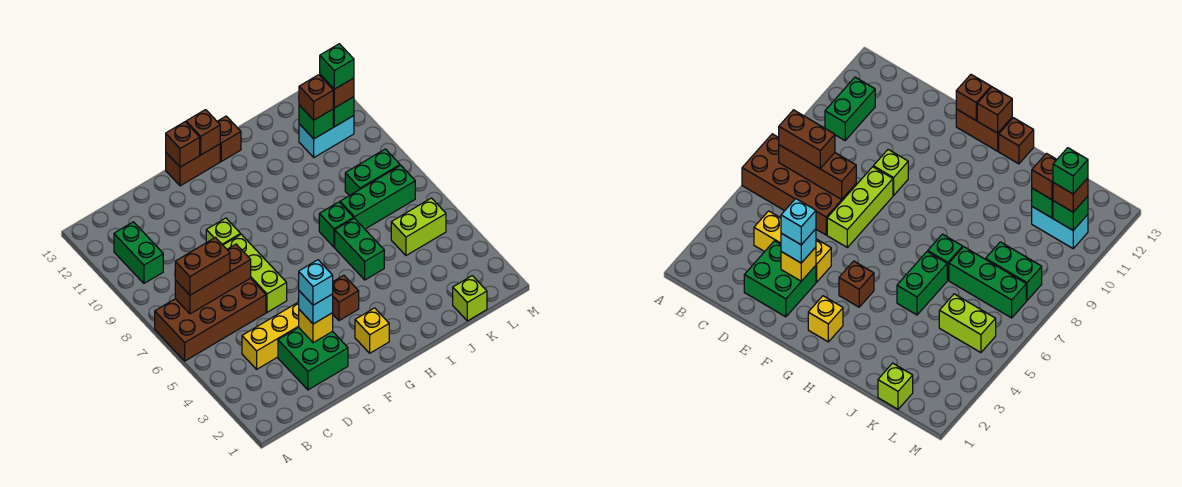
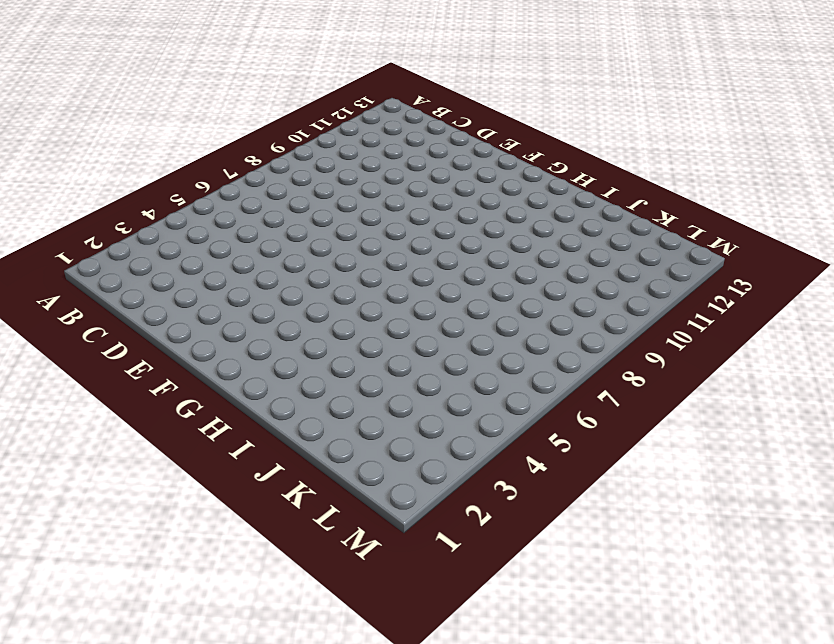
none -> brown 2x4 brick [155,278,266,361]
none -> green 1x2 brick [114,222,163,283]
none -> yellow 1x3 brick [242,302,299,369]

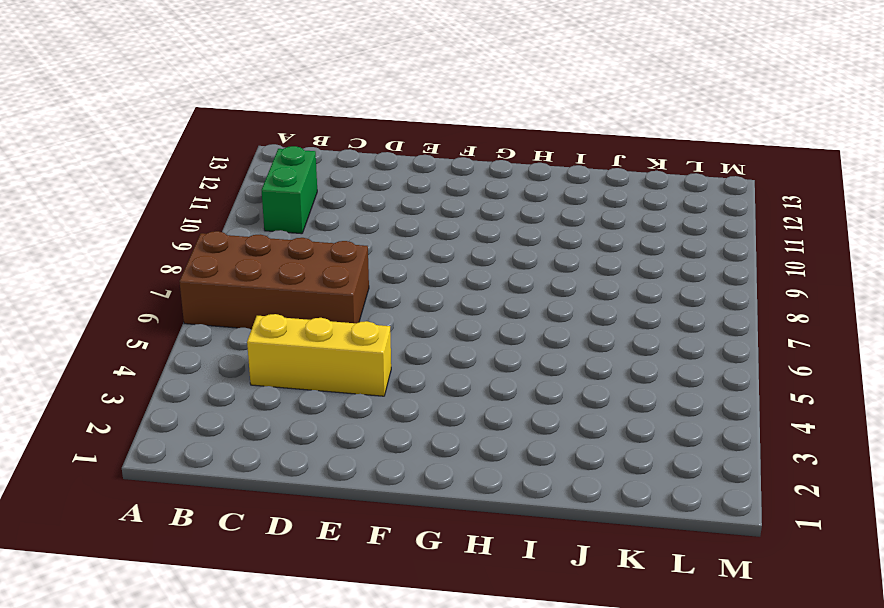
none -> green 2x2 brick [278,327,348,390]
none -> lime 1x3 brick [223,234,287,312]
none -> lime 1x1 brick [206,218,241,245]

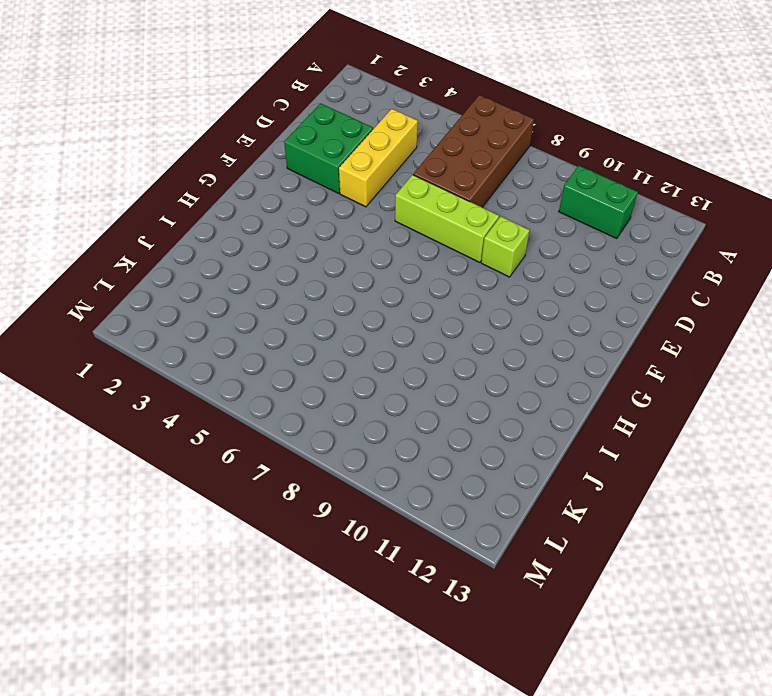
none -> brown 1x2 brick [166,144,220,186]
none -> yellow 1x1 brick [355,308,389,353]
none -> brown 1x1 brick [333,275,359,321]

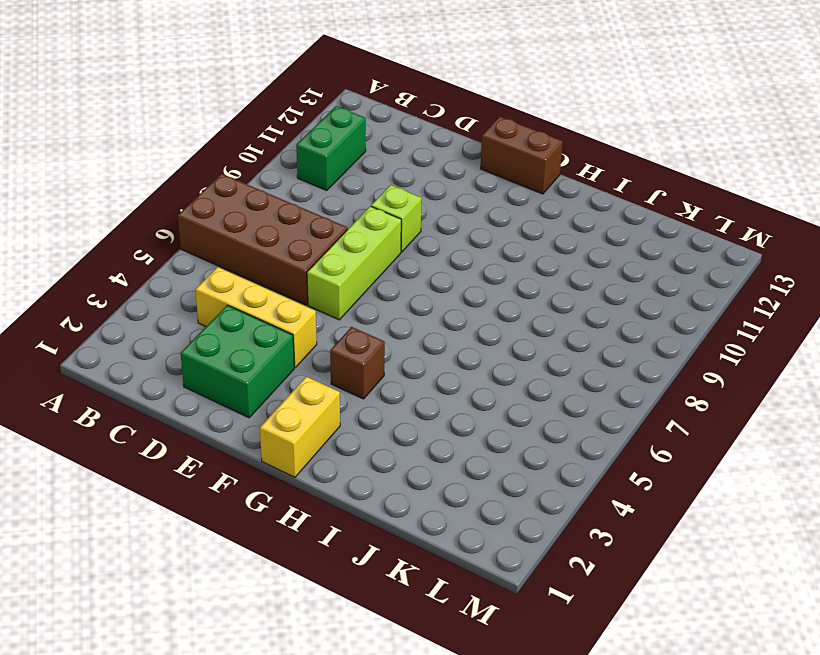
yellow 1x2 brick [260,377,340,477] -> yellow 1x1 brick [355,308,389,353]
none -> brown 1x1 brick [217,116,241,161]
none -> green 1x2 brick [335,218,384,280]
none -> green 1x1 brick [319,202,354,247]

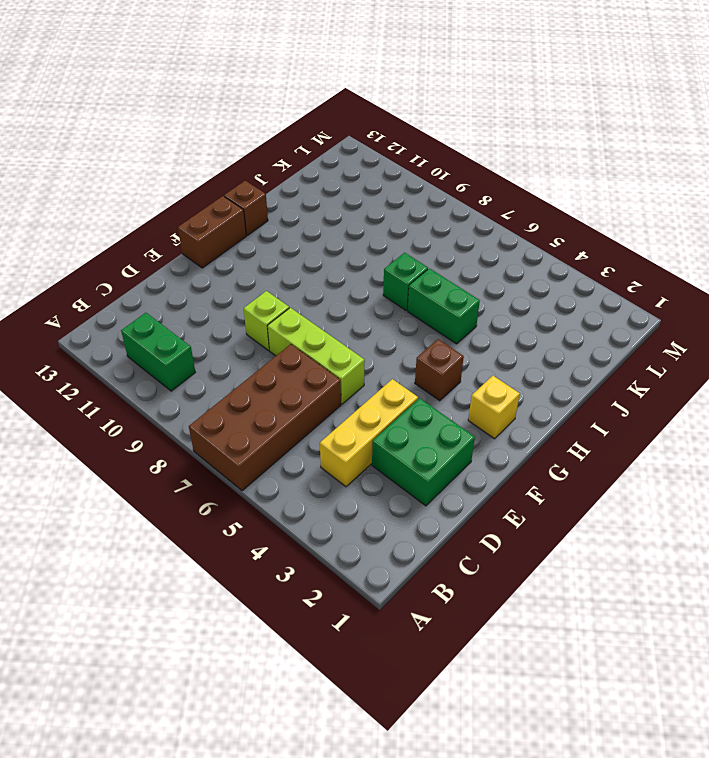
none -> green 1x3 brick [340,165,415,229]
none -> lime 1x1 brick [453,276,487,321]
none -> lime 1x2 brick [391,198,446,255]

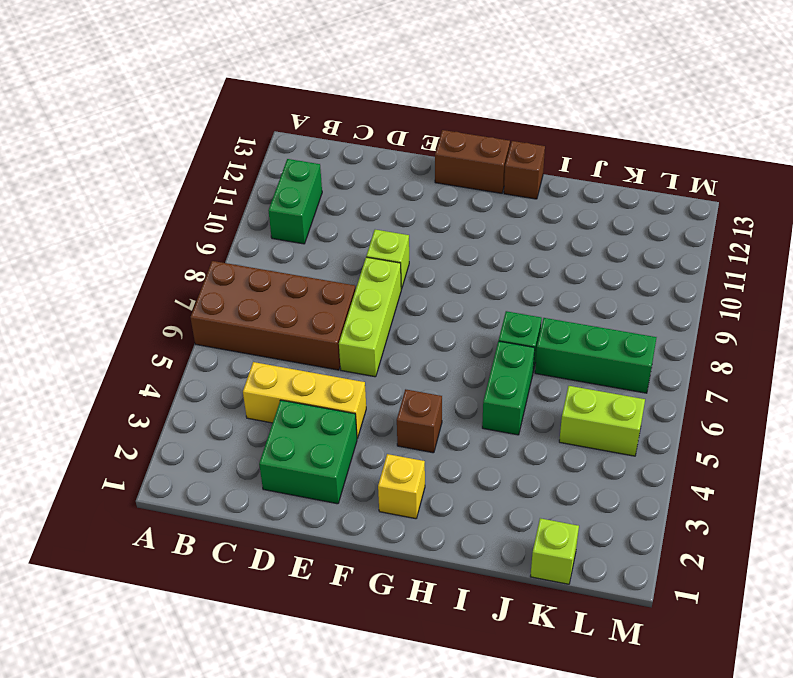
none -> green 1x2 brick [345,149,400,196]
none -> cyan 1x2 brick [299,116,354,157]
none -> brown 1x3 brick [175,244,251,314]

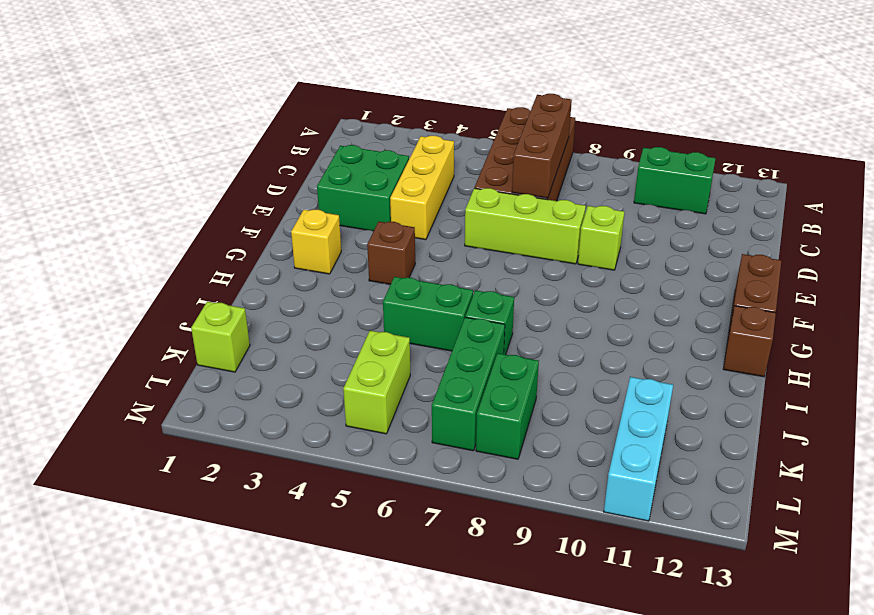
cyan 1x3 brick [604,377,673,521] -> cyan 1x2 brick [299,116,354,157]
none -> yellow 1x1 brick [299,310,333,343]
none -> brown 1x1 brick [166,122,200,167]
none -> brown 1x1 brick [186,110,220,155]

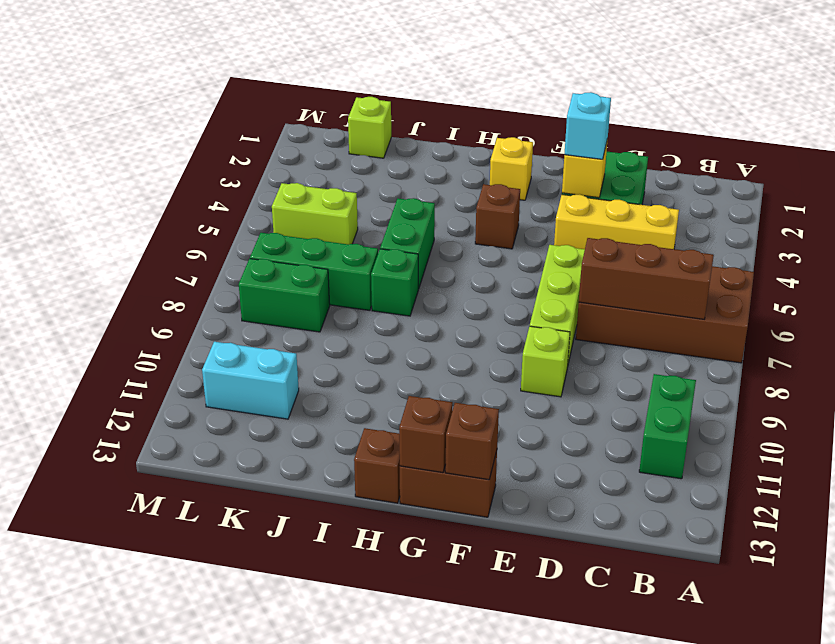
none -> green 1x1 brick [299,105,333,139]
none -> green 1x1 brick [333,97,354,127]
none -> brown 1x2 brick [175,238,230,295]

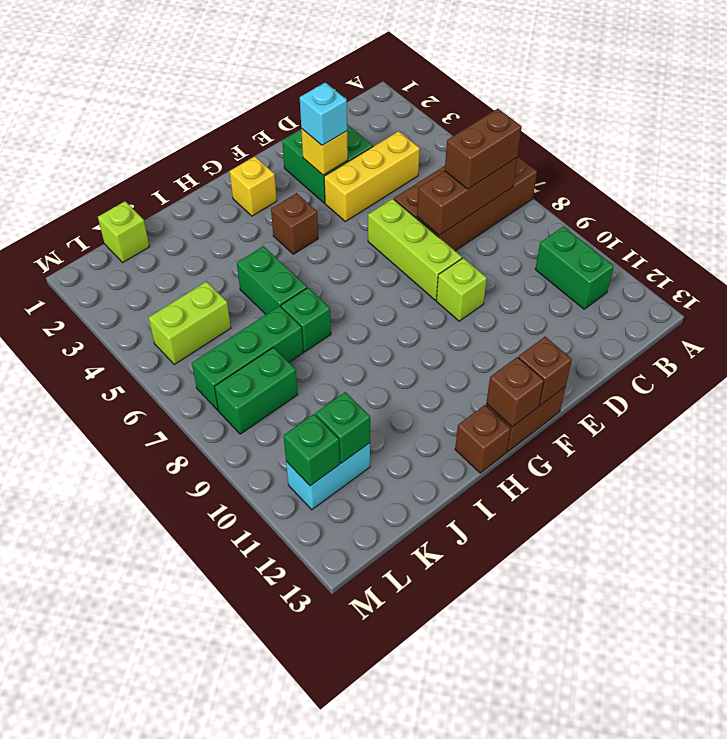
none -> brown 1x1 brick [299,75,333,120]
none -> brown 1x1 brick [320,75,354,108]
none -> cyan 1x1 brick [299,260,333,305]

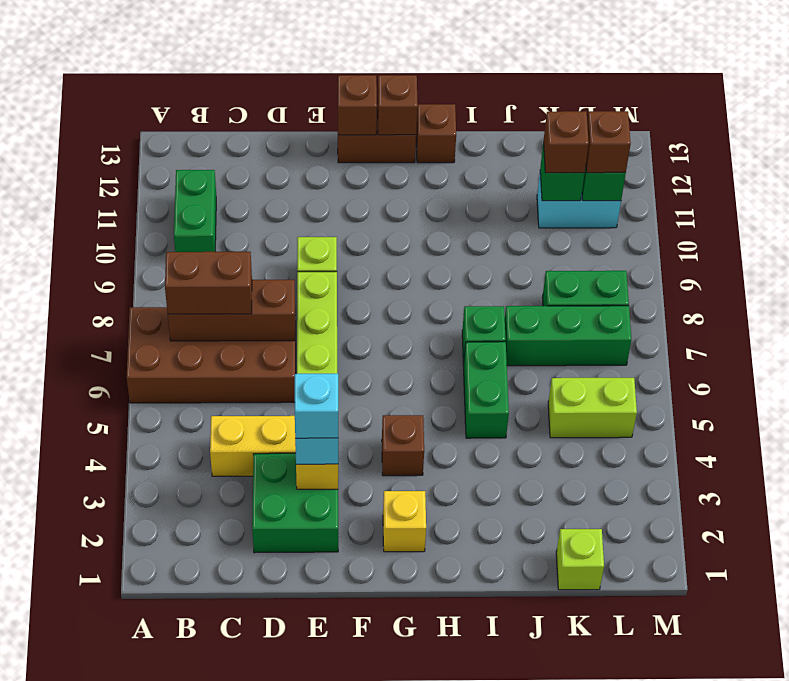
none -> green 1x1 brick [320,44,354,89]

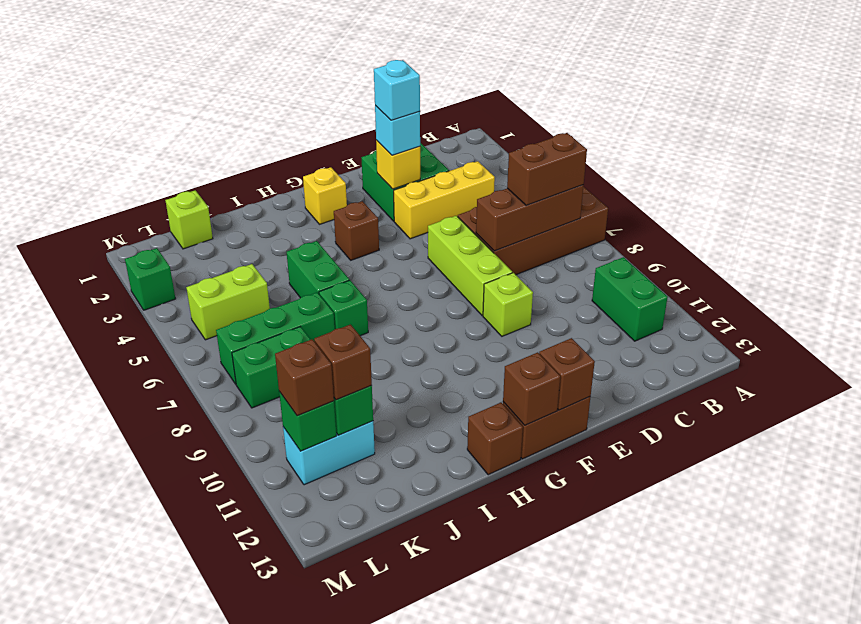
green 1x1 brick [125,248,176,310] -> green 1x1 brick moved to [320,44,354,89]

